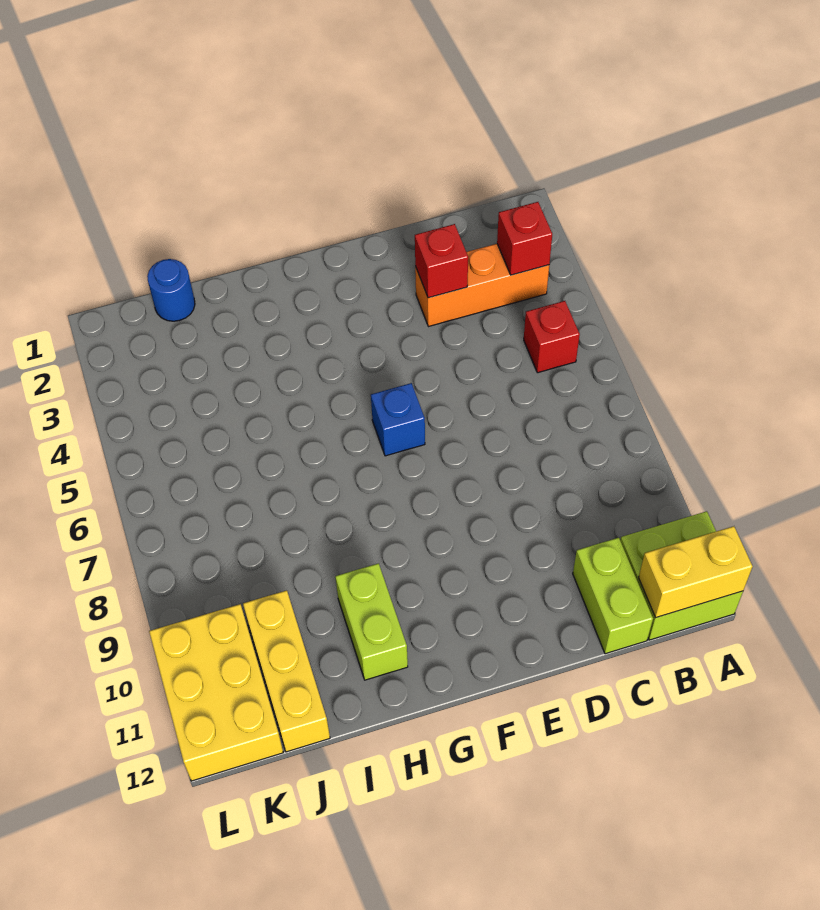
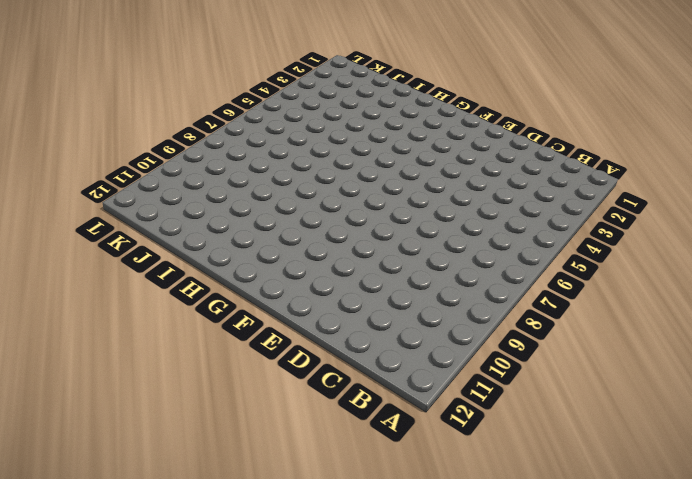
none -> lime 2x2 brick [620,511,743,640]
none -> orange 1x3 brick [415,244,549,327]
none -> red 1x1 brick [524,301,580,373]

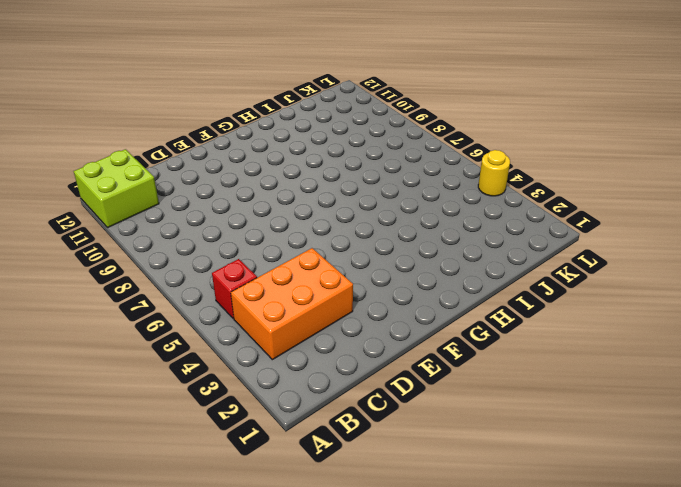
orange 2x3 brick [231,248,353,360] -> orange 1x3 brick [415,244,549,327]
yellow 1x1 round brick [478,150,510,196] -> none
none -> lime 1x2 brick [573,538,653,654]
none -> blue 1x1 brick [371,383,425,456]
none -> lime 1x2 brick [335,563,408,680]

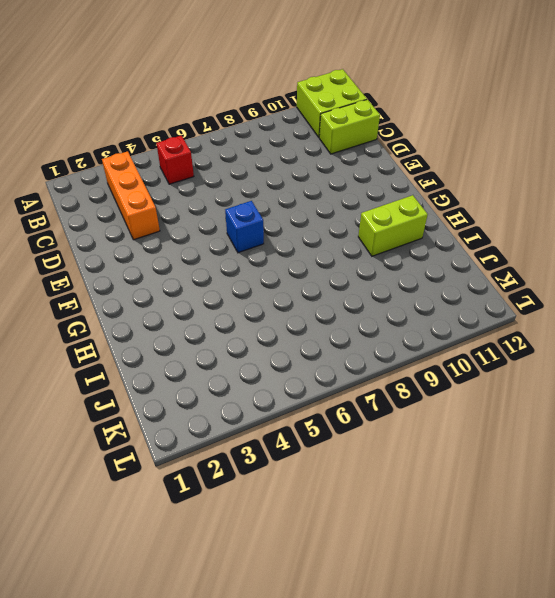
none -> blue 1x1 round brick [147,259,195,321]
none -> yellow 1x3 brick [243,590,330,752]
none -> yellow 2x3 brick [149,604,283,781]

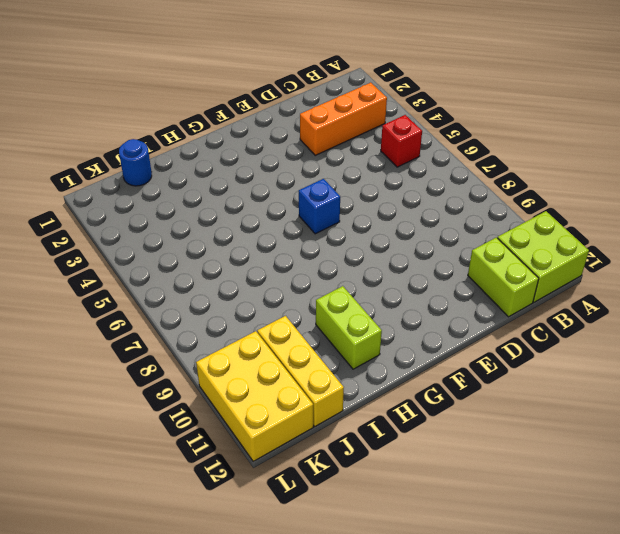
none -> yellow 1x2 brick [639,526,753,618]
none -> red 1x1 brick [497,202,552,275]
none -> red 1x1 brick [415,224,468,298]

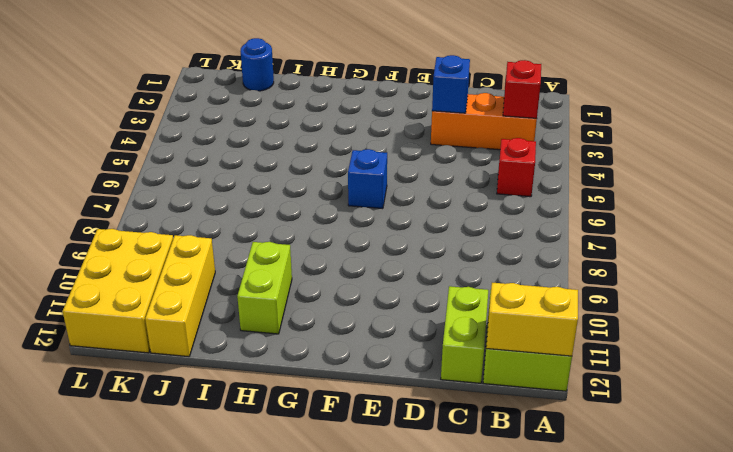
blue 1x1 brick [432,55,470,113] -> red 1x1 brick [415,224,468,298]

